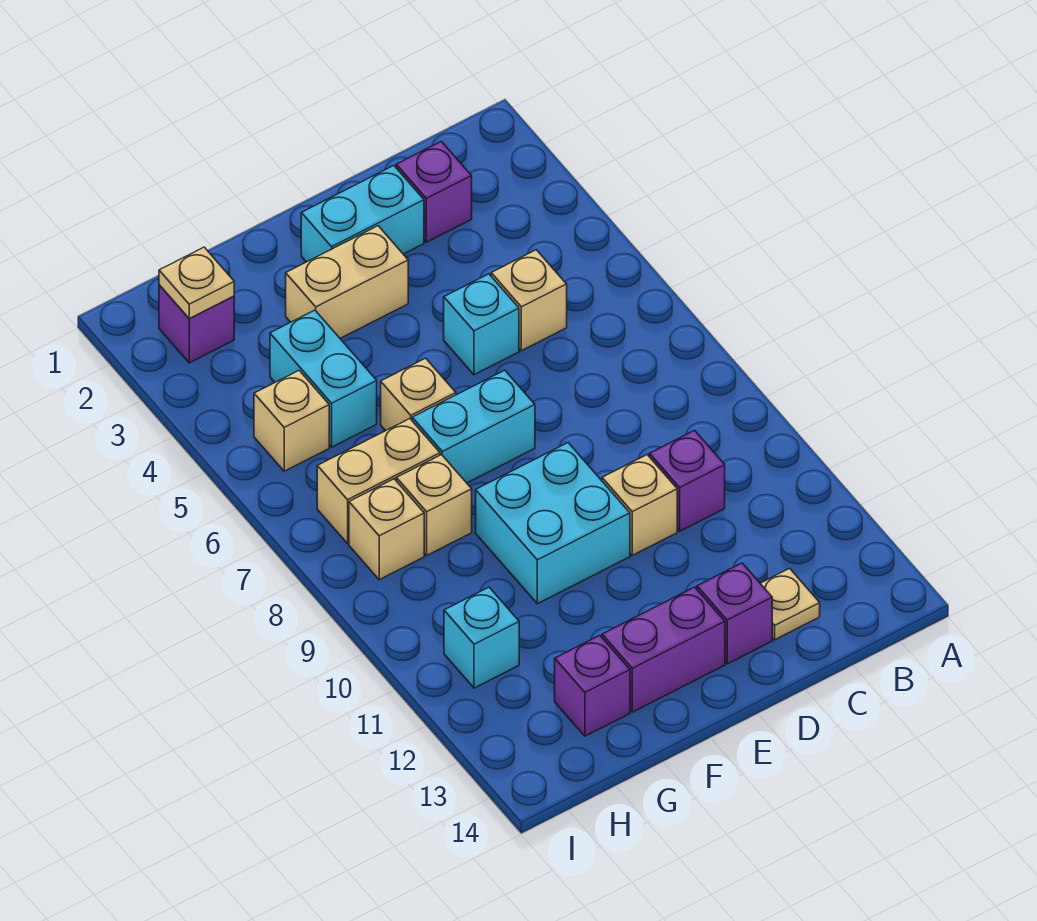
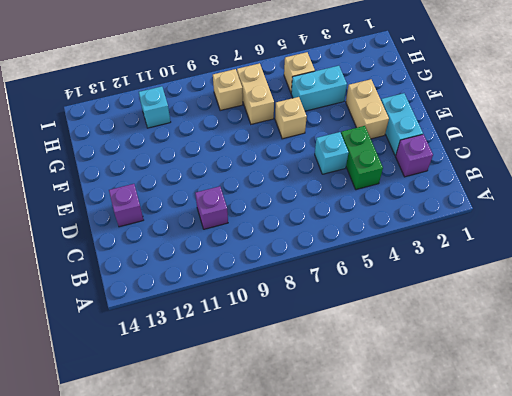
green 1x2 brick [341,126,383,190] -> none
none -> tan 1x1 brick [491,250,567,351]
none -> tan 1x1 plate [760,569,820,640]
none -> tan 1x1 brick [602,455,677,555]

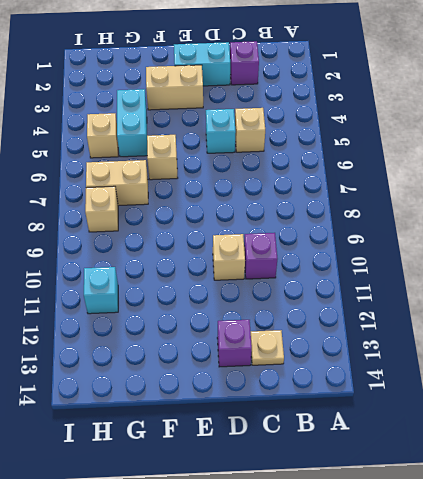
none -> cyan 1x2 brick [412,370,535,483]
none -> cyan 2x2 brick [476,443,630,604]
none -> purple 1x2 brick [602,587,725,712]

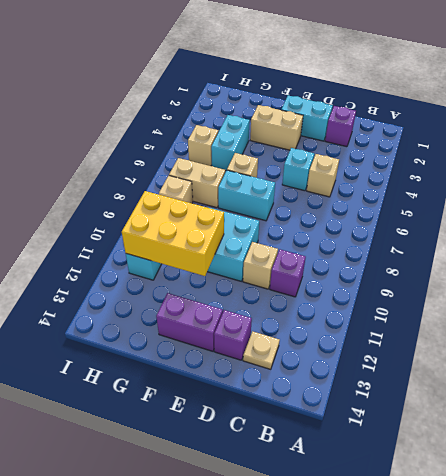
yellow 2x3 brick [122,191,224,276] -> none
none -> tan 1x1 brick [396,455,472,555]
none -> purple 1x1 brick [555,635,630,736]
none -> purple 1x1 brick [159,285,234,363]

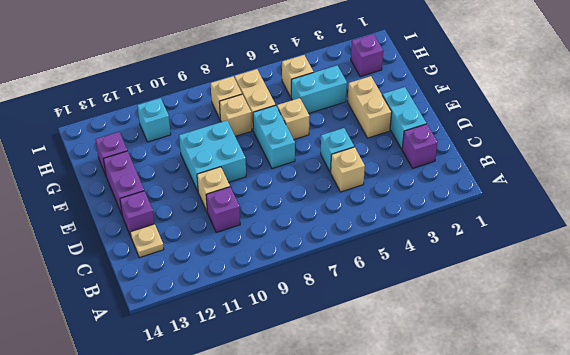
none -> tan 1x1 plate [159,247,234,318]

